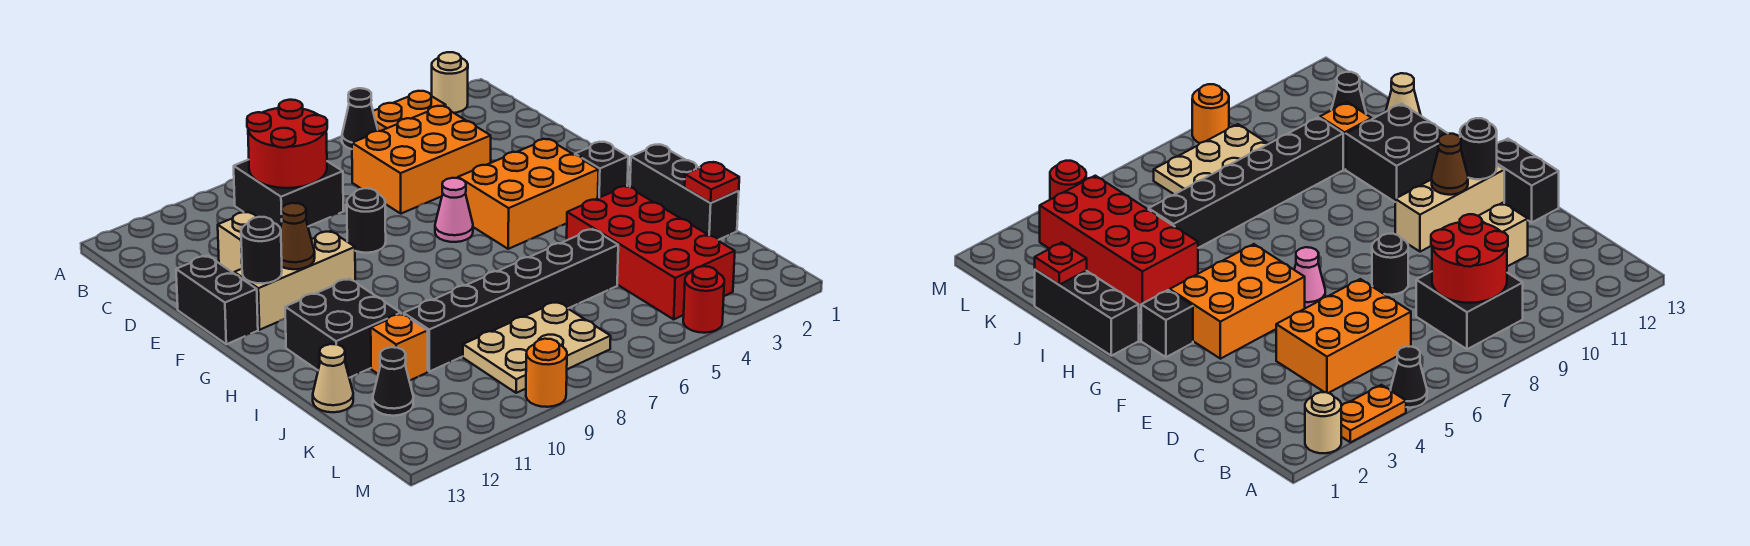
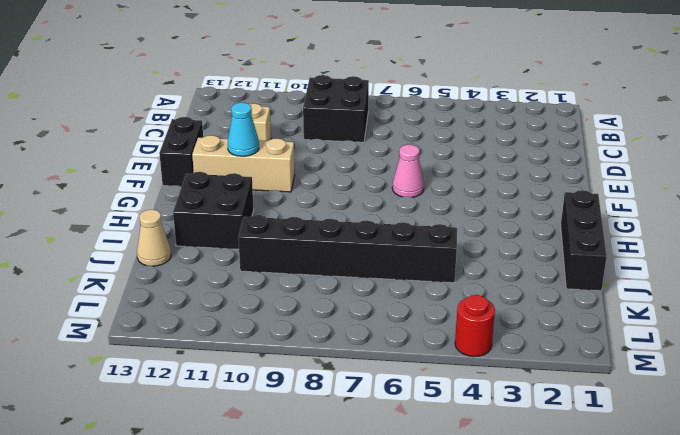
cyan 1x1 cone [228,103,259,156] -> brown 1x1 cone [280,203,315,269]
none -> tan 1x1 round brick [432,52,468,113]
none -> orange 1x2 plate [373,91,446,131]
none -> black 1x1 cone [342,88,378,149]

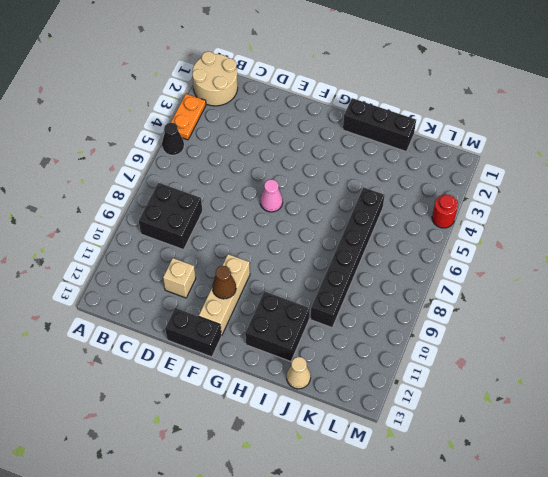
tan 2x2 round brick [192,52,238,106] -> tan 1x1 round brick [432,52,468,113]
none -> orange 2x3 brick [352,106,491,214]
none -> black 1x1 round brick [347,188,386,253]
none -> orange 2x3 brick [458,139,598,249]

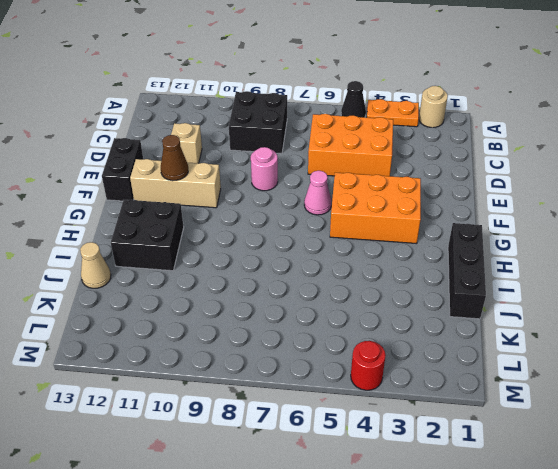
pink 1x1 round brick [251,147,278,191] -> black 1x1 round brick [347,188,386,253]
none -> black 1x1 brick [575,142,628,198]
none -> red 2x4 brick [567,186,735,319]
none -> black 1x6 brick [404,229,618,371]

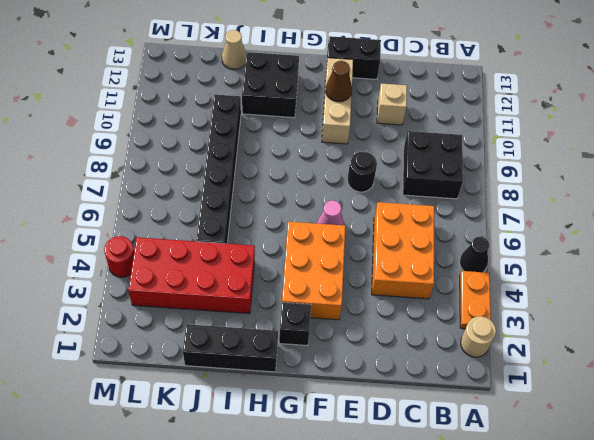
none -> orange 1x1 brick [371,314,428,381]
none -> tan 2x3 plate [463,302,611,393]
none -> black 1x1 cone [373,347,413,416]

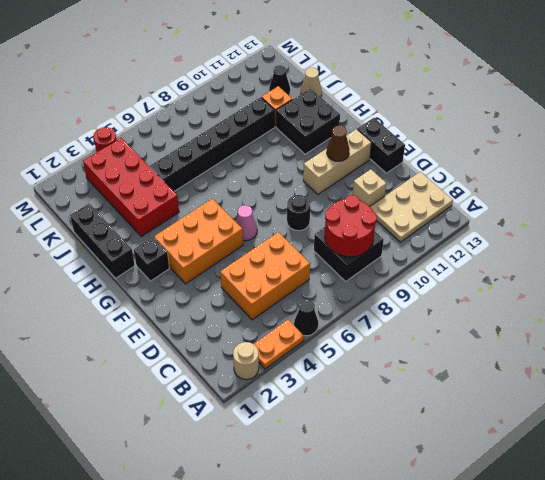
tan 2x3 plate [370,172,453,242] -> tan 2x3 plate moved to [463,302,611,393]
none -> orange 1x1 round brick [526,339,567,407]
none -> black 1x1 round brick [241,217,282,284]
none -> red 1x1 plate [685,162,739,203]

